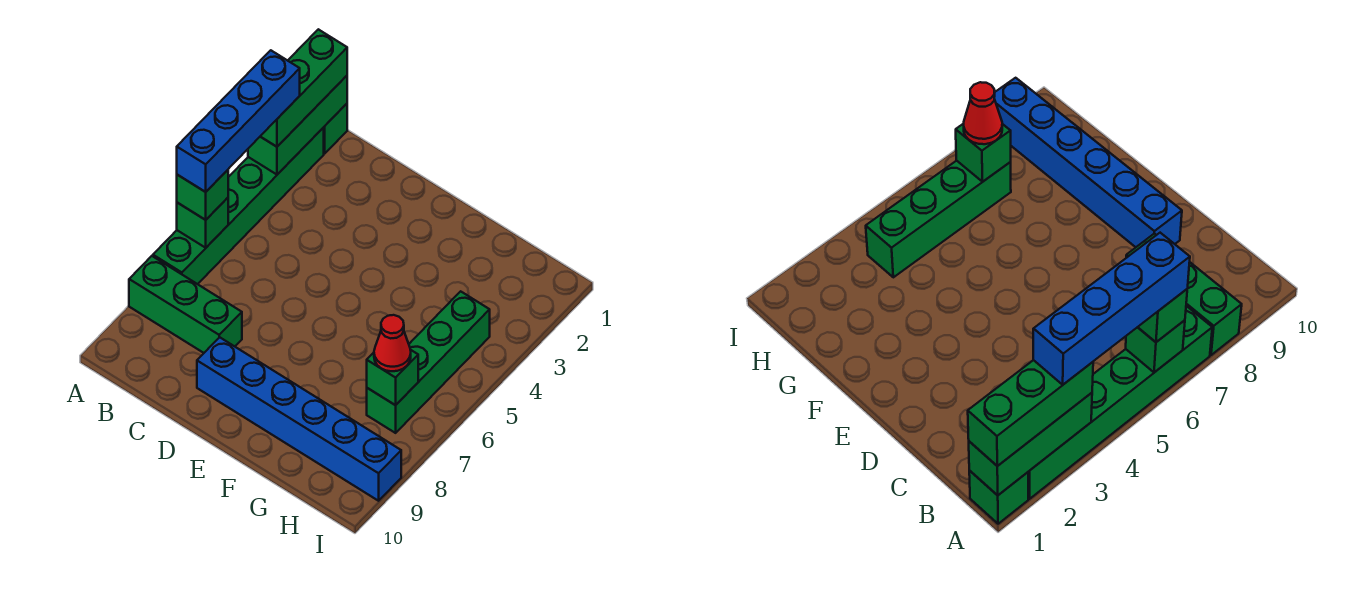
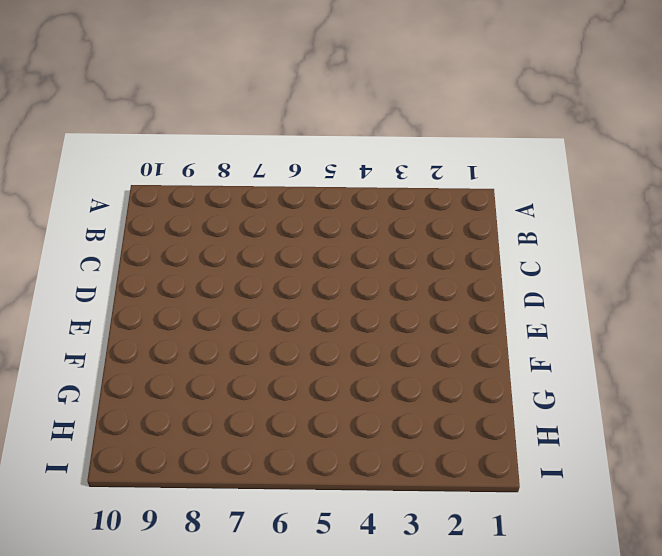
none -> green 1x1 brick [323,104,347,154]
none -> green 1x6 brick [153,128,324,284]
none -> green 1x3 brick [129,256,242,353]

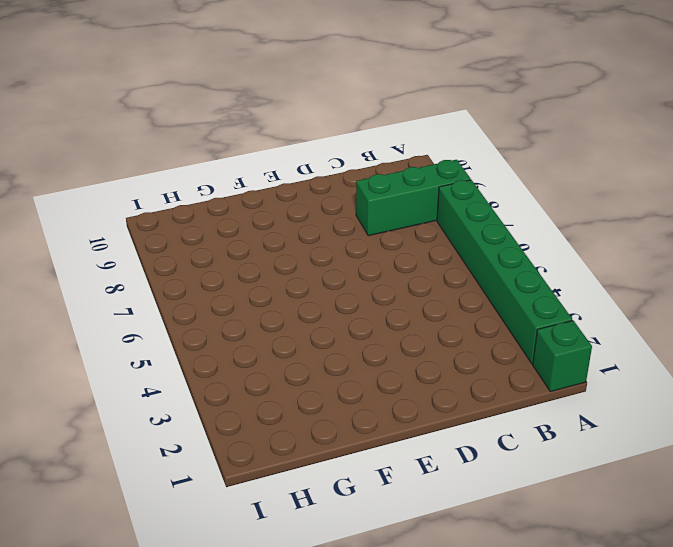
none -> blue 1x6 brick [197,337,401,501]
none -> green 1x4 brick [367,291,490,433]
none -> green 1x3 brick [248,76,347,174]

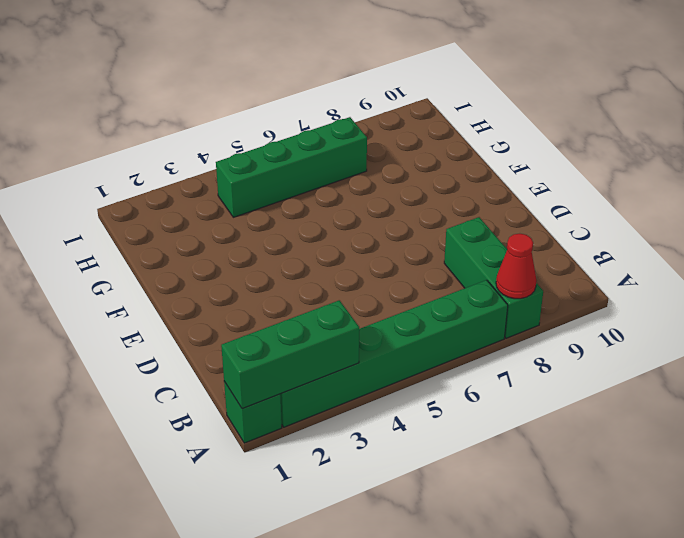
red 1x1 cone [496,234,536,299] -> red 1x1 cone moved to [374,315,411,371]
none -> blue 1x6 brick [197,337,401,501]
none -> green 1x1 brick [177,198,228,248]
none -> green 1x1 brick [367,350,418,405]

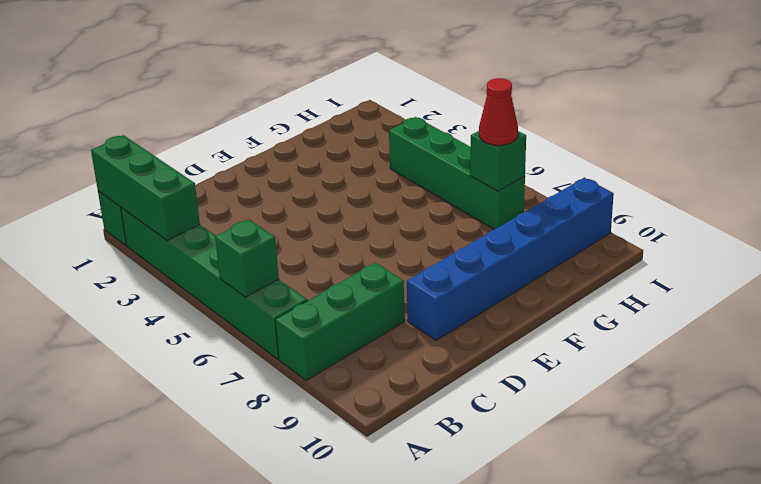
none -> green 1x3 brick [260,29,347,147]
none -> green 1x1 brick [177,170,228,220]
none -> blue 1x4 brick [177,50,300,192]

